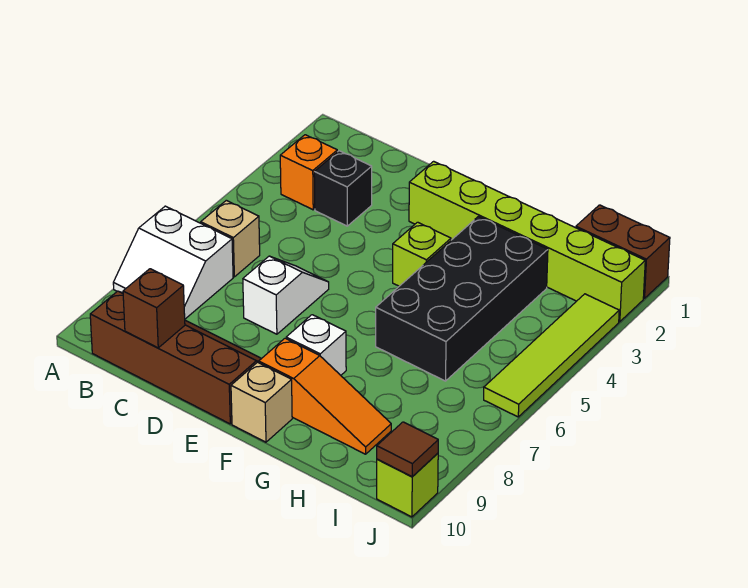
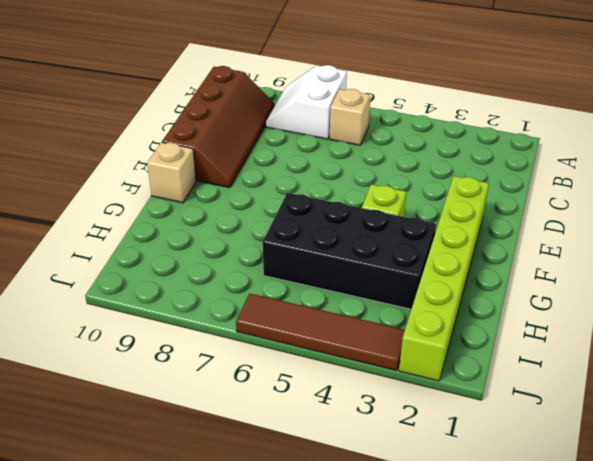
brown 1x4 tile [236,293,405,371] -> lime 1x4 tile [484,294,619,417]
none -> orange 1x1 brick [280,135,337,210]
none -> black 1x1 brick [314,151,372,226]
none -> white 1x2 slope [243,256,329,334]

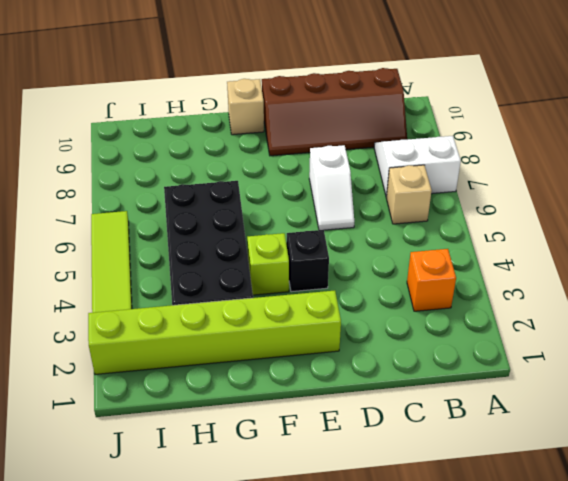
black 1x1 brick [286,230,329,292] -> black 1x1 brick moved to [314,151,372,226]
none -> white 1x1 brick [286,315,346,375]
none -> orange 1x3 slope [259,338,391,454]
none -> brown 1x2 brick [576,205,670,299]

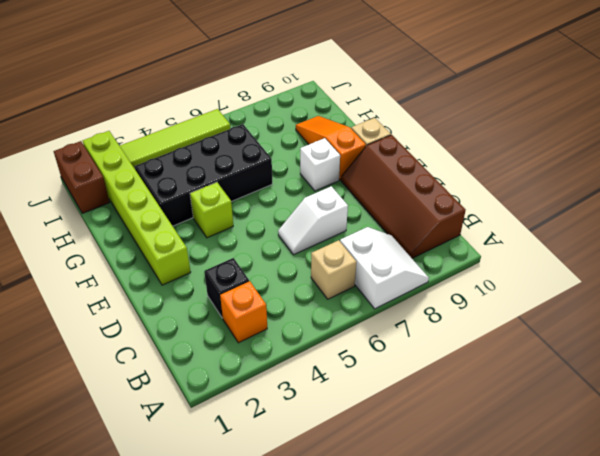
none -> lime 1x1 brick [377,453,438,517]
none -> brown 1x1 brick [123,269,185,348]
none -> brown 1x1 tile [377,422,438,477]

